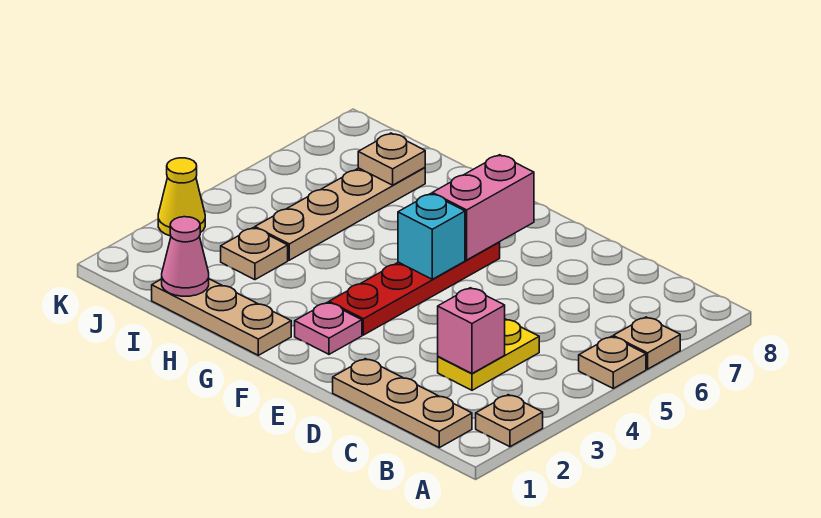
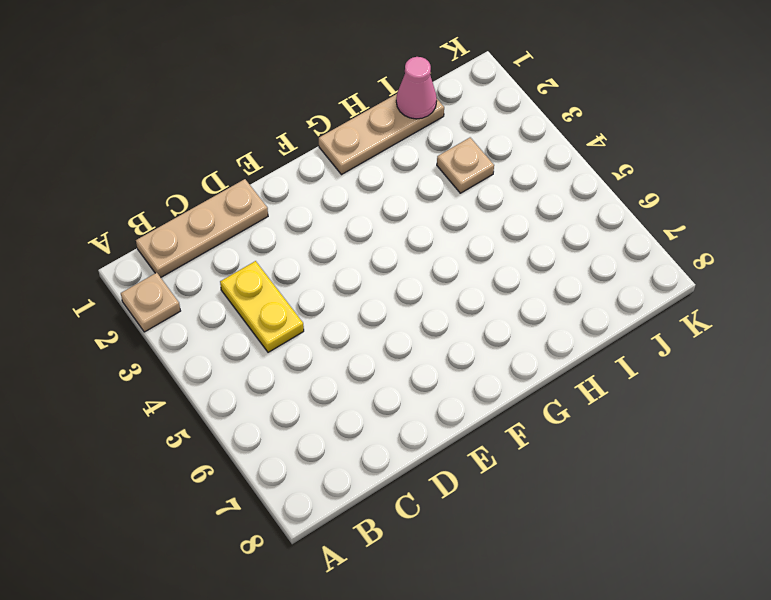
none -> tan 1x1 plate [579,336,646,388]
none -> tan 1x1 plate [613,317,680,369]
none -> pink 1x1 plate [295,302,362,354]

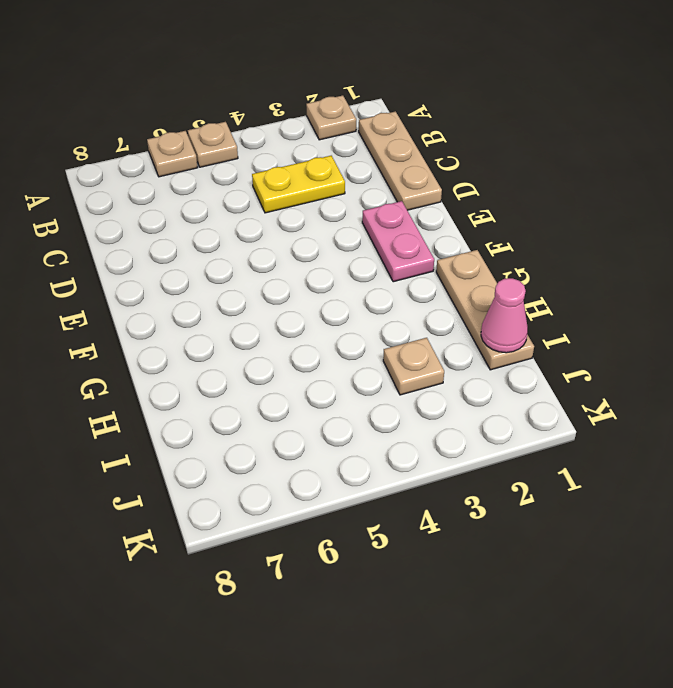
pink 1x2 plate [362,201,434,282] -> pink 1x1 plate [295,302,362,354]
none -> red 1x4 plate [329,242,500,335]
none -> tan 1x4 plate [255,167,425,260]
none -> yellow 1x1 cone [158,158,205,236]

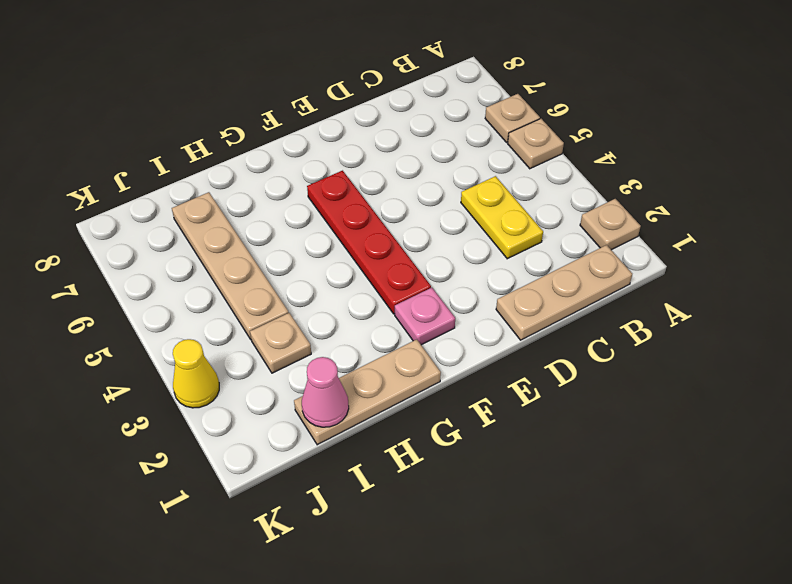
none -> pink 1x1 brick [438,288,505,373]
none -> cyan 1x1 brick [398,194,465,279]
none -> pink 1x2 brick [432,155,534,260]

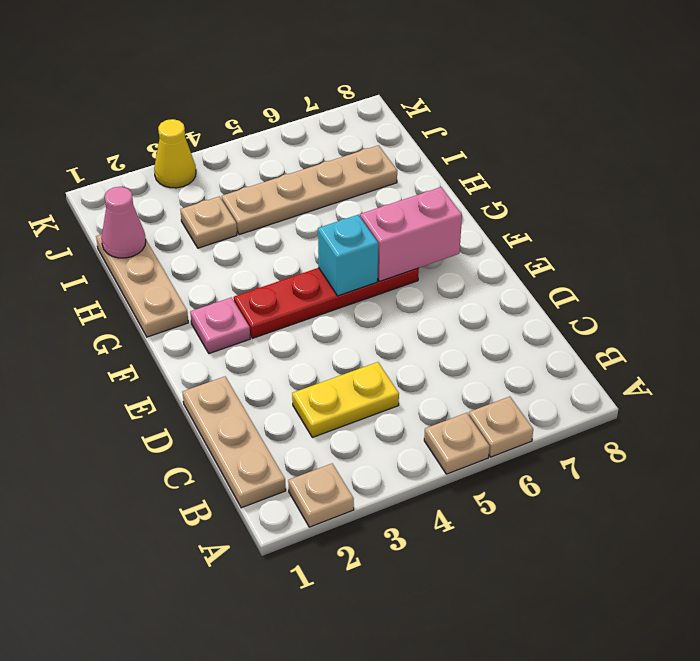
none -> pink 1x1 brick [438,288,505,373]
none -> tan 1x1 plate [358,133,425,185]

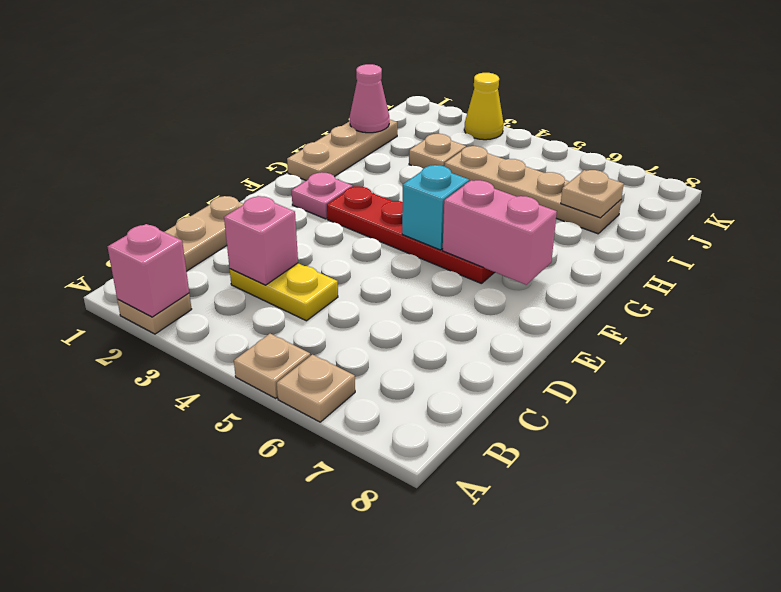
pink 1x1 brick [108,224,189,317] -> none

